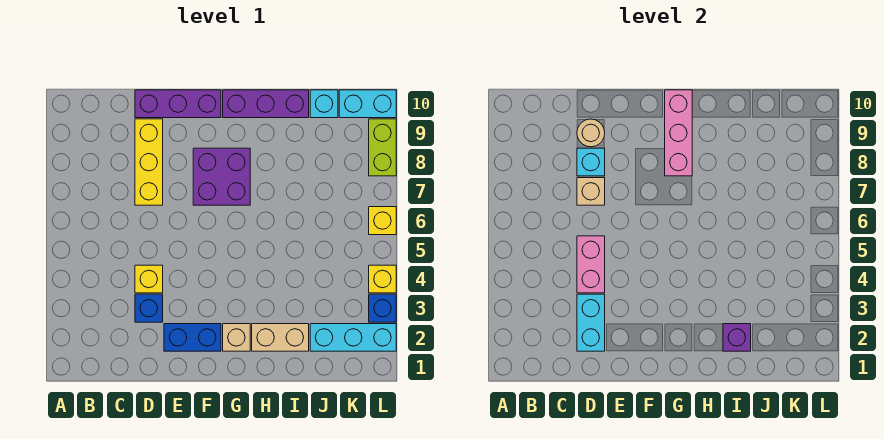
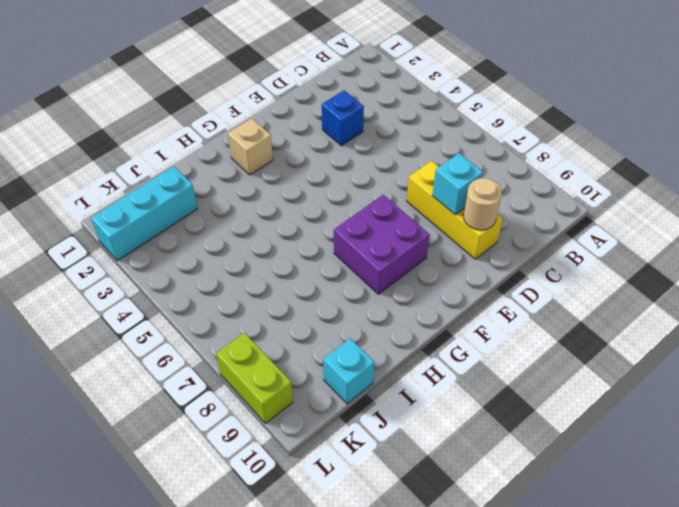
none -> yellow 1x1 brick [135,265,163,293]
none -> purple 1x3 brick [135,90,221,118]
none -> blue 1x2 brick [164,324,221,351]

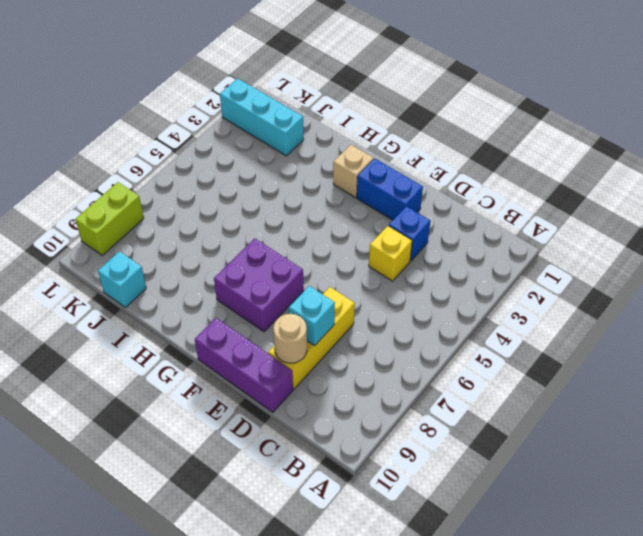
none -> purple 1x3 brick [223,90,309,118]
none -> tan 1x2 brick [252,324,309,351]
none -> cyan 1x2 brick [339,90,396,118]

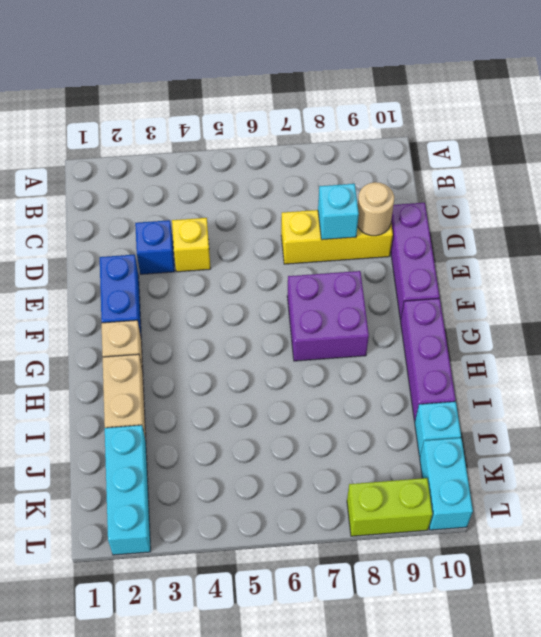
none -> blue 1x1 brick [369,294,396,322]
none -> yellow 1x1 brick [369,265,396,293]
none -> yellow 1x1 brick [369,207,396,235]

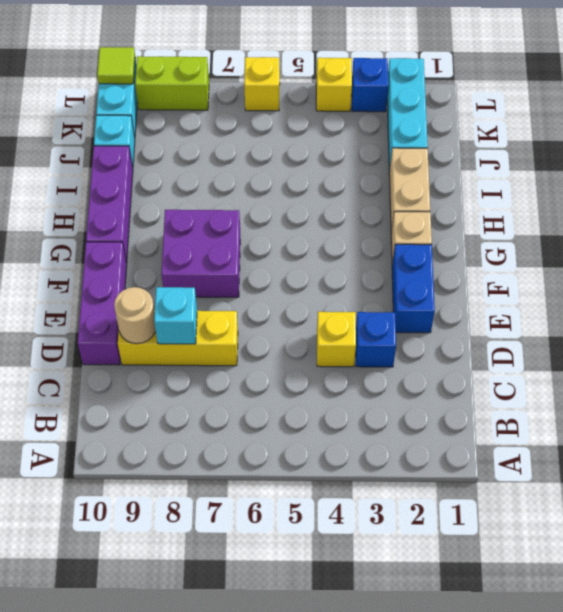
lime 1x1 tile [97,47,135,84] -> none
none -> cyan 1x2 brick [577,294,605,351]
none -> pink 1x2 brick [577,236,605,293]
none -> tan 1x1 brick [577,178,605,205]

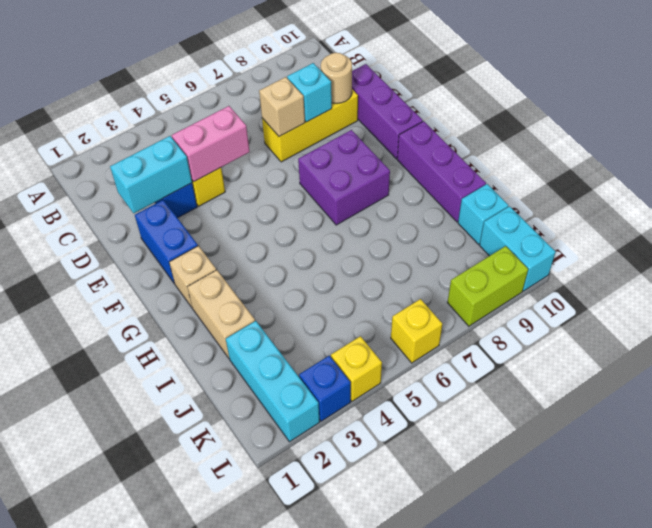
none -> pink 1x3 brick [665,90,692,176]
none -> purple 1x1 brick [723,324,751,351]

